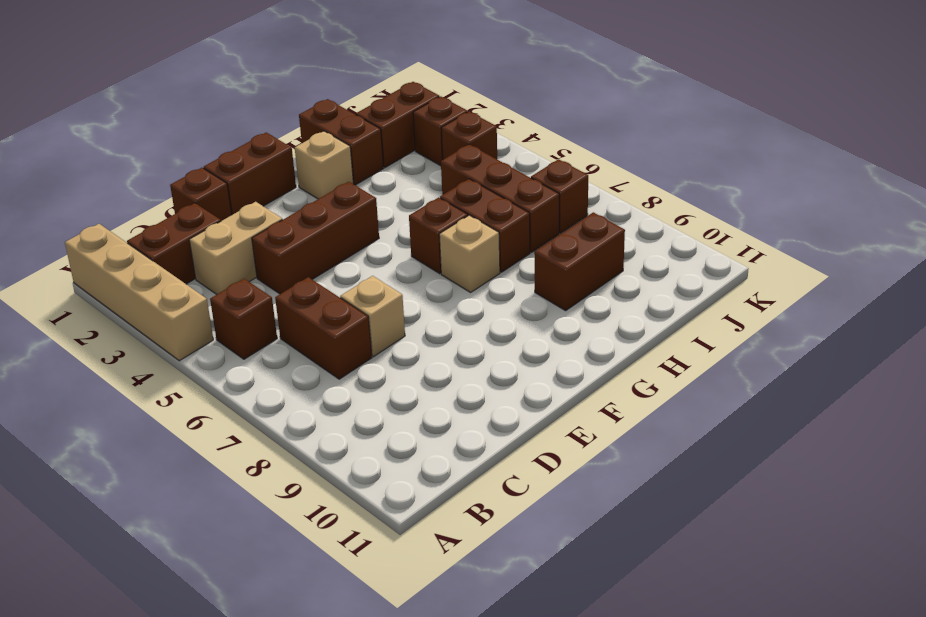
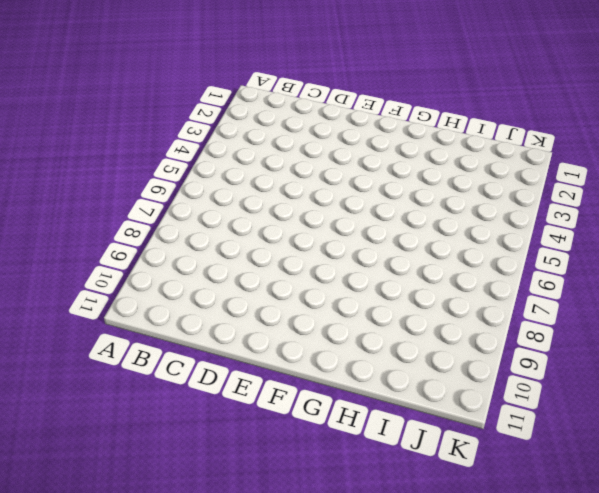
none -> tan 1x4 brick [65,224,213,361]
none -> brown 1x2 brick [127,203,221,284]
none -> brown 1x1 brick [210,279,277,359]

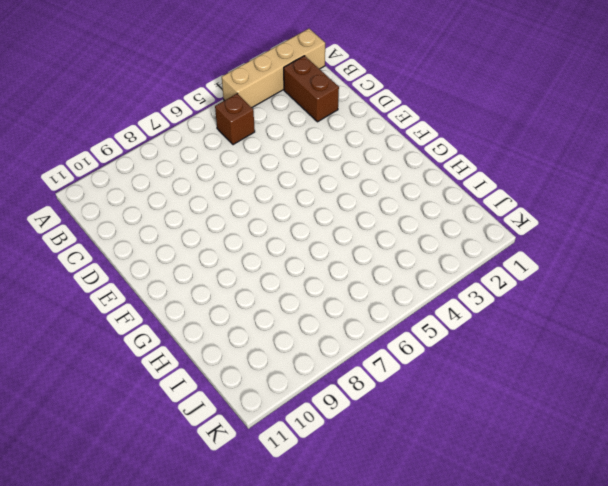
none -> tan 1x2 brick [189,202,283,295]
none -> brown 1x2 brick [275,277,372,379]
none -> brown 1x1 brick [170,168,232,221]

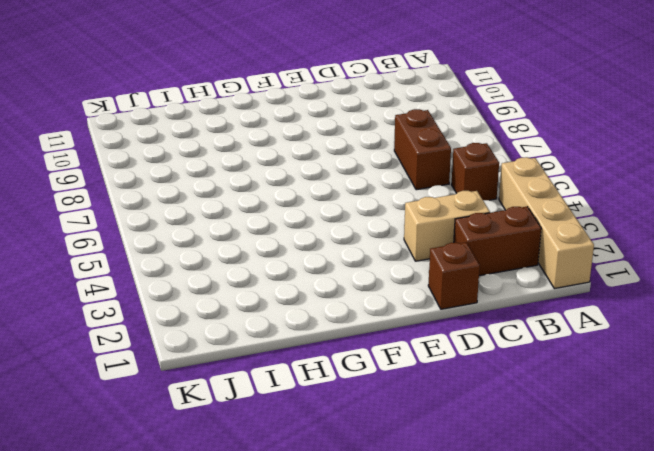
none -> brown 1x3 brick [252,182,379,294]
none -> tan 1x1 brick [340,276,405,357]
none -> brown 1x2 brick [204,132,296,215]

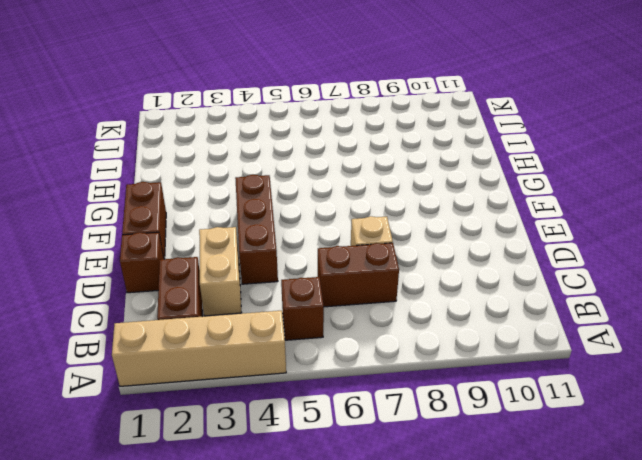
none -> tan 1x1 brick [295,131,353,199]
none -> brown 1x1 brick [409,197,468,274]
none -> tan 1x1 brick [439,215,500,292]

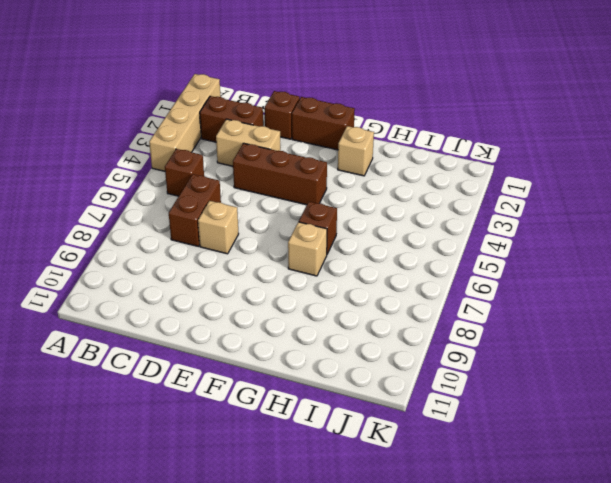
none -> brown 1x2 brick [299,99,384,185]
none -> brown 1x2 brick [440,179,530,272]
none -> brown 1x2 brick [534,212,625,311]

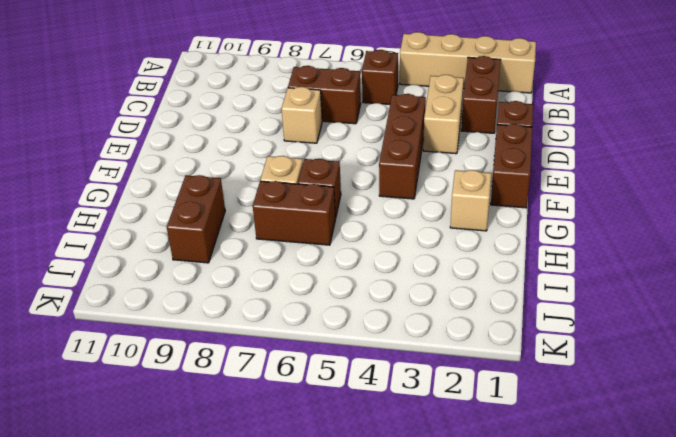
none -> brown 1x2 brick [299,99,384,185]
none -> brown 1x2 brick [356,82,439,168]
none -> brown 1x3 brick [441,144,559,252]

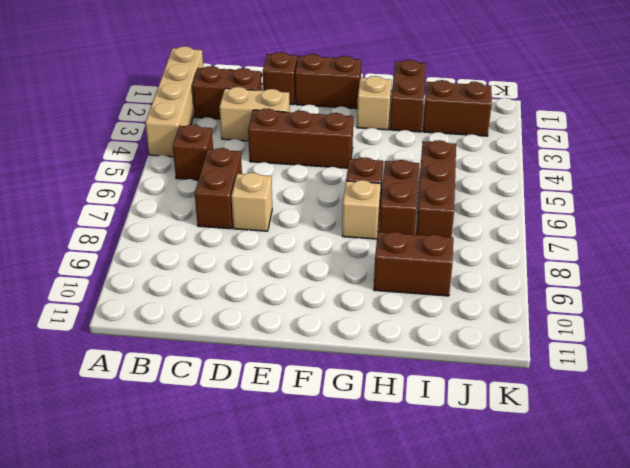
none -> brown 1x1 brick [413,96,468,166]
none -> brown 1x1 brick [441,112,497,159]
none -> brown 1x1 brick [531,159,588,233]

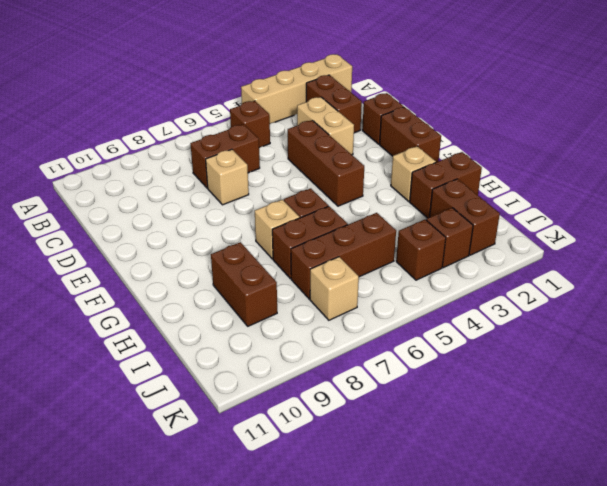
tan 1x1 brick [310,257,359,320] -> brown 1x1 brick [531,159,588,233]

